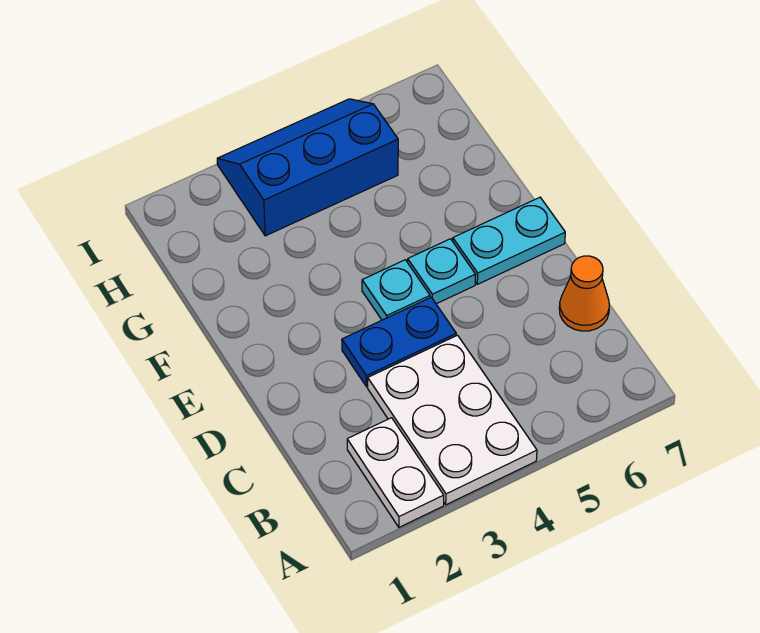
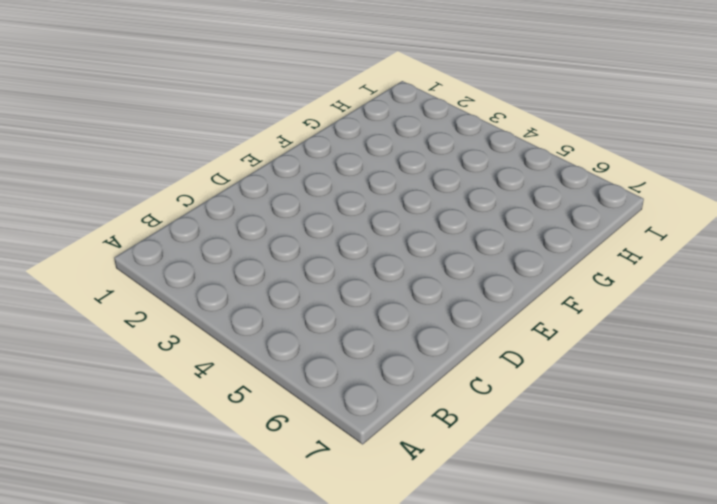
none -> white 1x2 plate [347,418,444,527]
none -> white 2x3 plate [368,335,537,505]

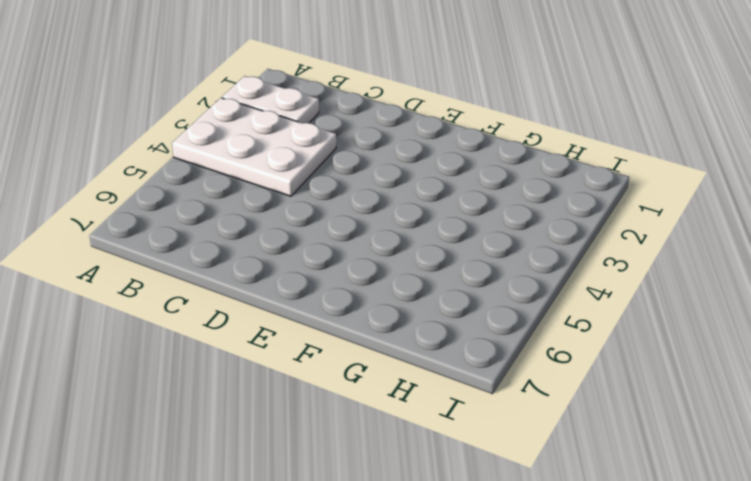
none -> orange 1x1 cone [559,256,609,331]
none -> blue 1x2 plate [342,297,456,387]

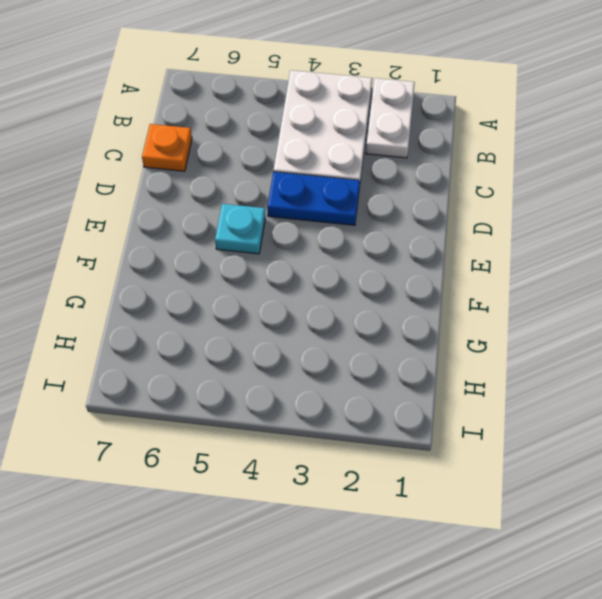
orange 1x1 plate [142,124,192,171] -> orange 1x1 cone [559,256,609,331]
none -> cyan 1x1 plate [362,260,430,320]
none -> cyan 1x2 plate [453,197,565,284]

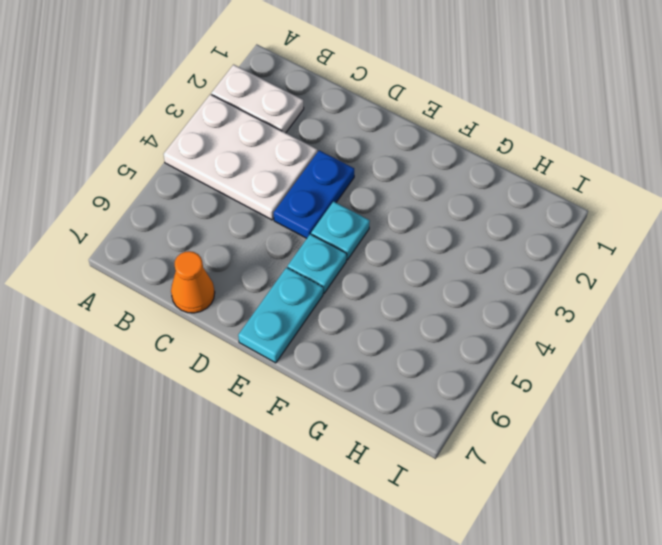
none -> blue 2x3 slope [217,99,398,236]

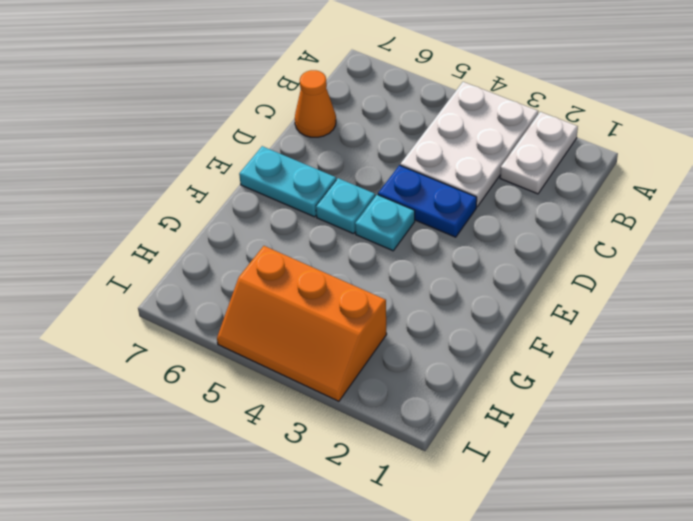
orange 2x3 slope [217,246,387,401] -> blue 2x3 slope [217,99,398,236]

